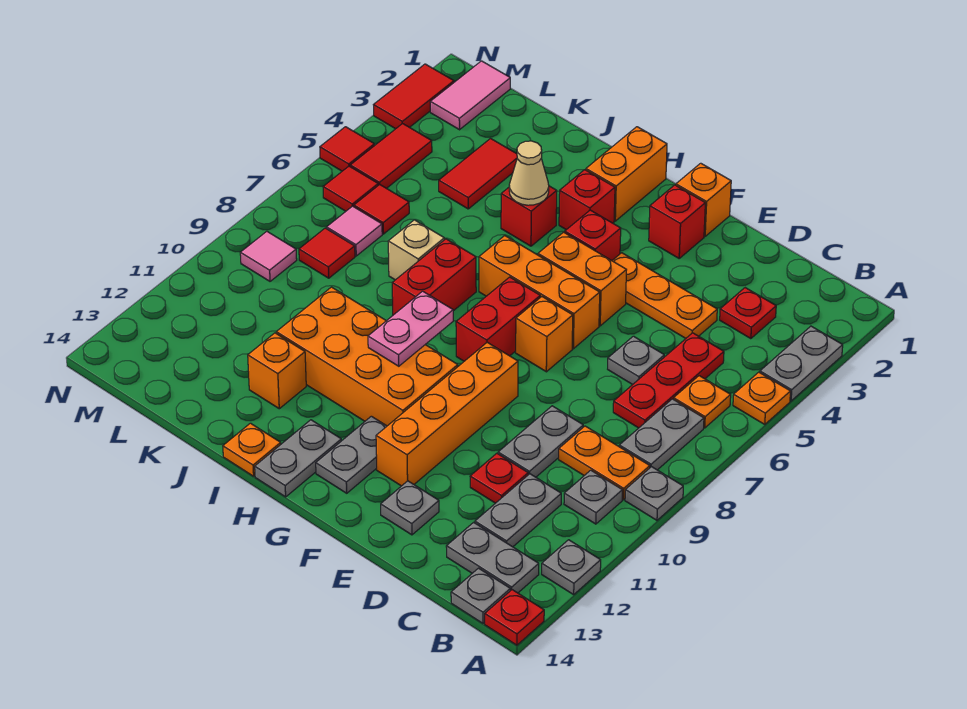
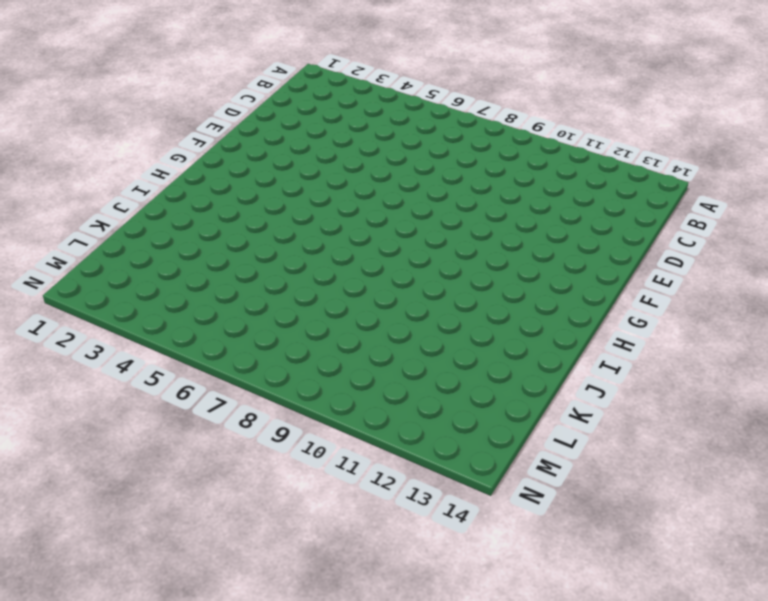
none -> grey 1x2 plate [760,326,843,401]
none -> orange 1x1 plate [733,372,791,424]
none -> grey 1x1 plate [625,467,683,520]
none -> grey 1x1 plate [542,540,601,595]

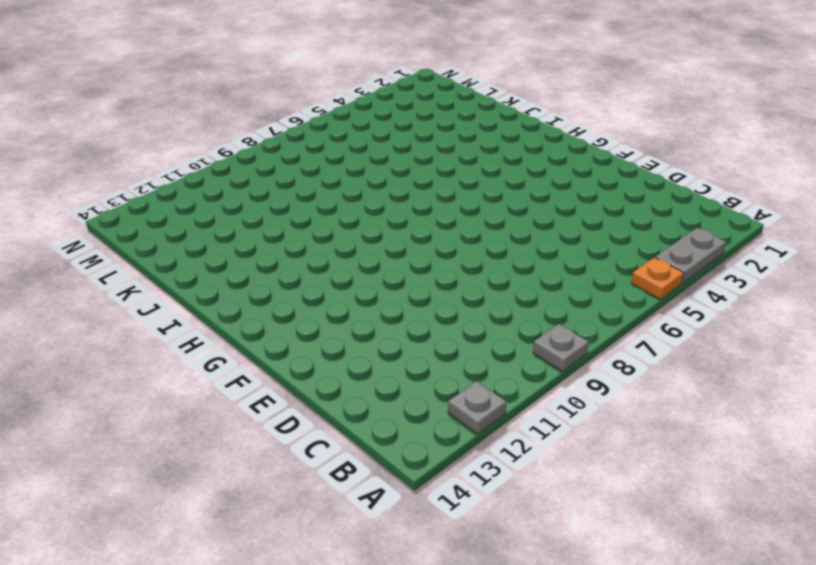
none -> red 1x1 plate [485,590,544,645]
none -> orange 1x1 plate [674,376,731,428]
none -> grey 1x2 plate [619,399,704,470]
none -> orange 1x2 plate [559,426,650,500]

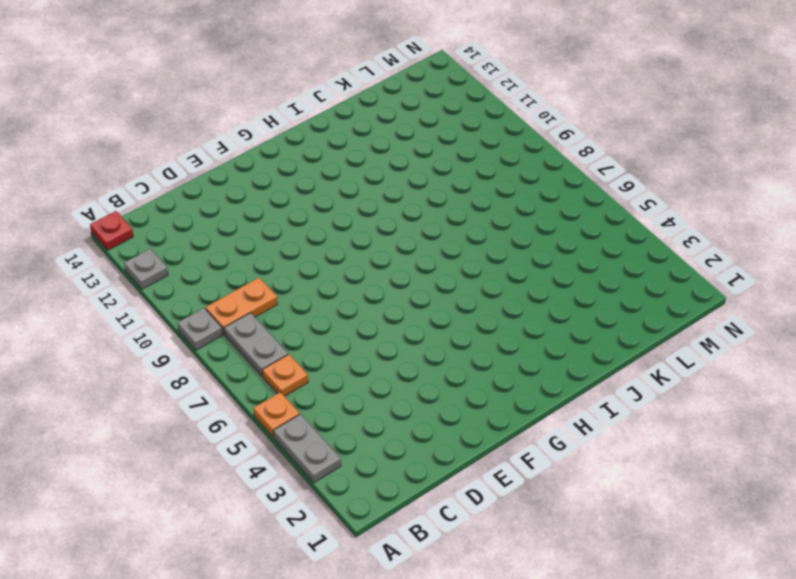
none -> grey 1x1 plate [564,470,622,524]
none -> grey 1x2 plate [446,522,539,593]
none -> grey 1x1 plate [451,568,510,623]
none -> red 1x1 plate [720,288,776,339]

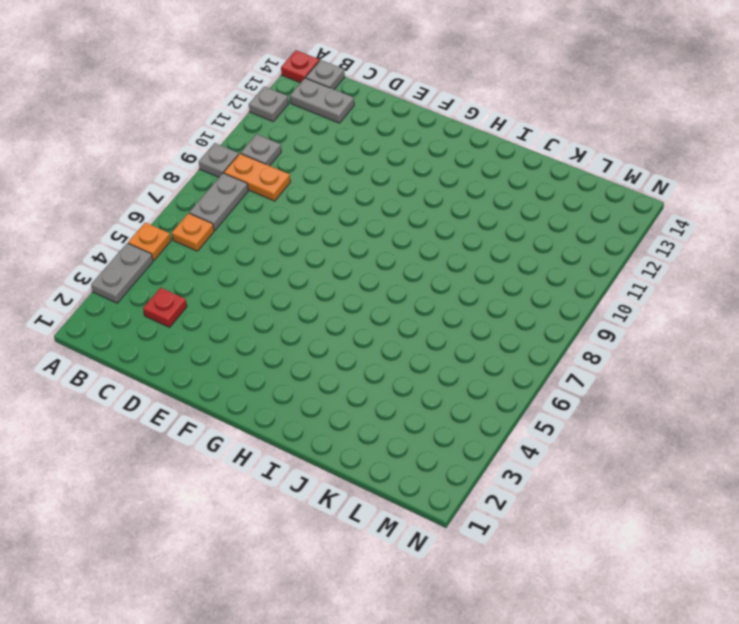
none -> red 1x3 plate [613,333,724,428]
none -> grey 1x2 plate [475,474,561,547]
none -> orange 1x3 plate [612,253,717,338]
none -> grey 1x1 plate [608,336,664,385]

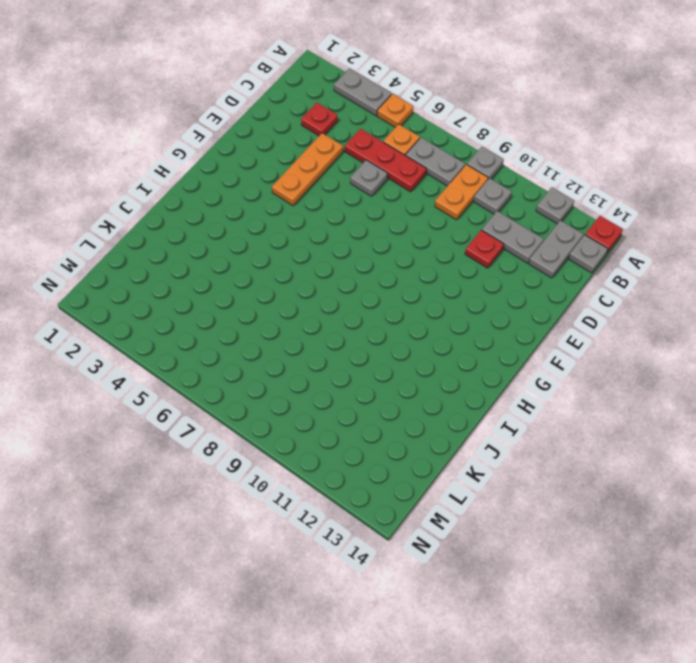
none -> grey 1x2 plate [498,406,583,477]
none -> grey 1x1 plate [381,481,439,535]
none -> orange 1x1 brick [676,163,731,236]
none -> red 1x1 brick [649,185,705,258]

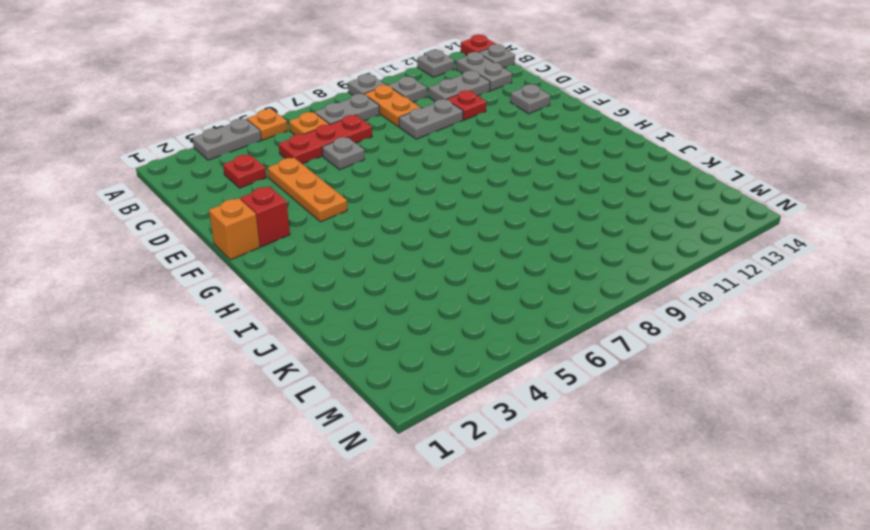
none -> orange 1x2 brick [538,232,626,326]
none -> orange 1x3 brick [479,236,600,349]
none -> orange 1x1 brick [516,297,573,372]
none -> orange 1x4 brick [376,342,518,486]

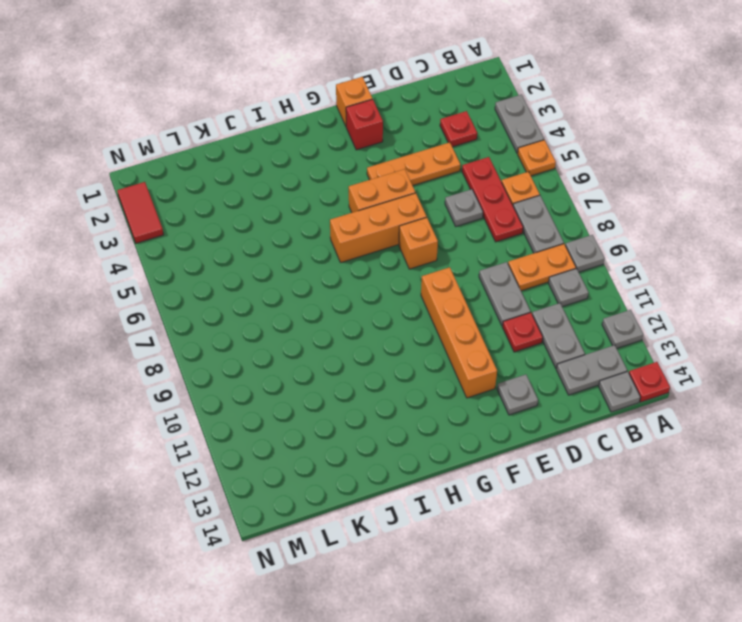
none -> red 1x1 brick [565,210,621,261]
none -> red 1x2 brick [456,277,540,361]
none -> orange 2x4 brick [276,287,458,426]
none -> grey 1x2 plate [316,416,387,493]

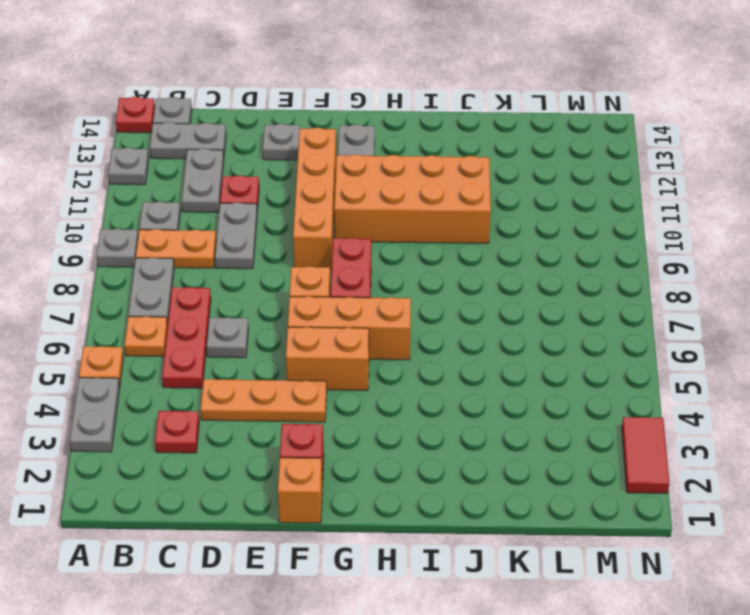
none -> red 1x1 brick [565,210,621,261]
none -> orange 1x2 brick [586,127,667,221]
none -> red 1x1 brick [559,170,615,230]
none -> grey 1x2 plate [255,420,341,497]

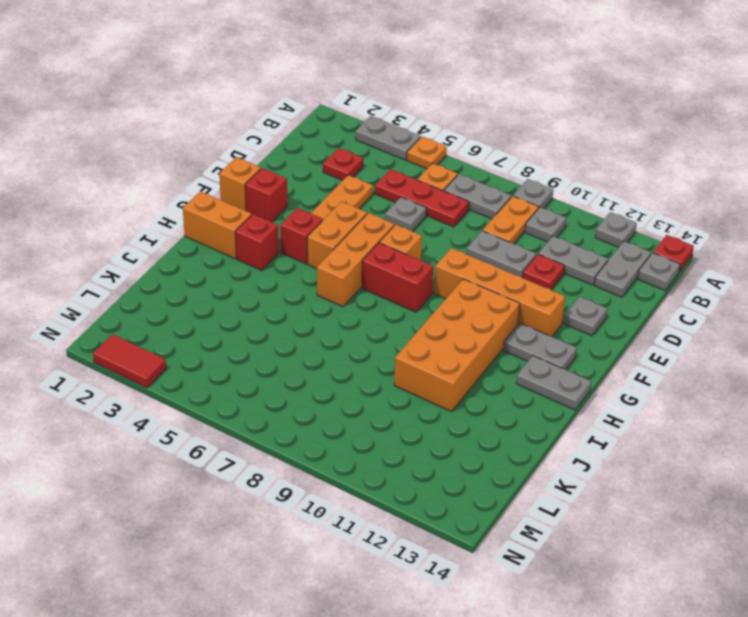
none -> red 1x1 brick [501,186,557,246]
none -> red 1x2 brick [392,239,476,315]
none -> orange 1x1 plate [223,423,281,476]
none -> tan 1x1 brick [388,220,444,280]

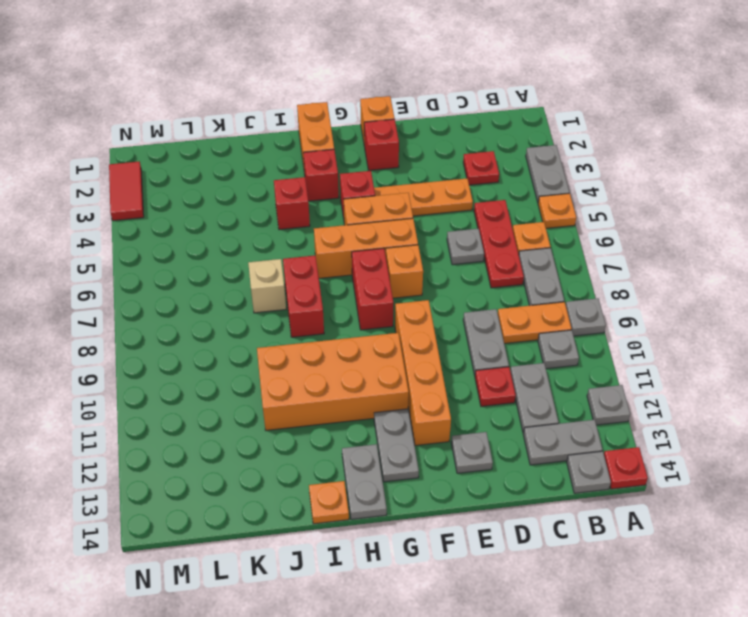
none -> orange 1x1 brick [248,333,306,409]
none -> red 1x2 tile [439,139,517,209]
none -> red 1x1 tile [354,185,409,234]
none -> pink 1x1 tile [327,206,382,256]

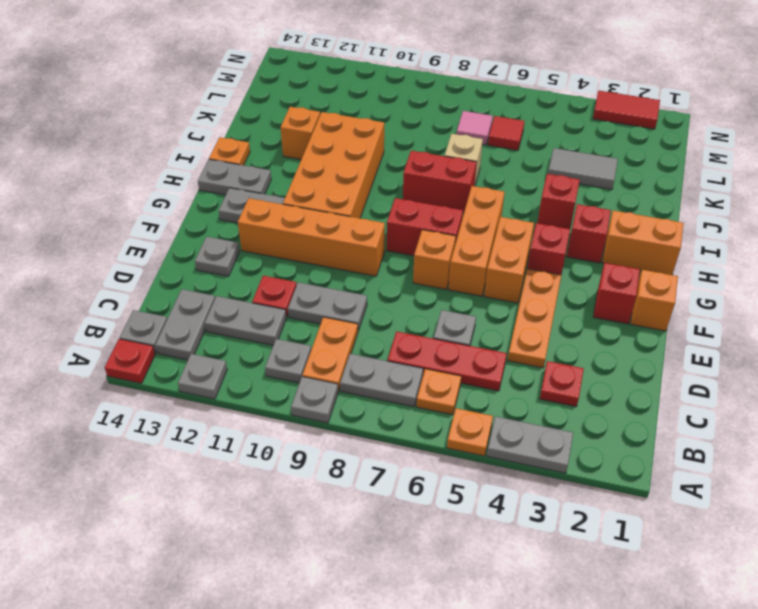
grey 1x2 tile [548,148,618,190] -> red 1x2 tile [439,139,517,209]
none -> red 1x1 tile [299,228,355,278]
none -> pink 1x2 tile [430,61,510,130]
none -> red 1x2 tile [350,124,432,188]
none -> red 1x1 tile [323,166,378,211]

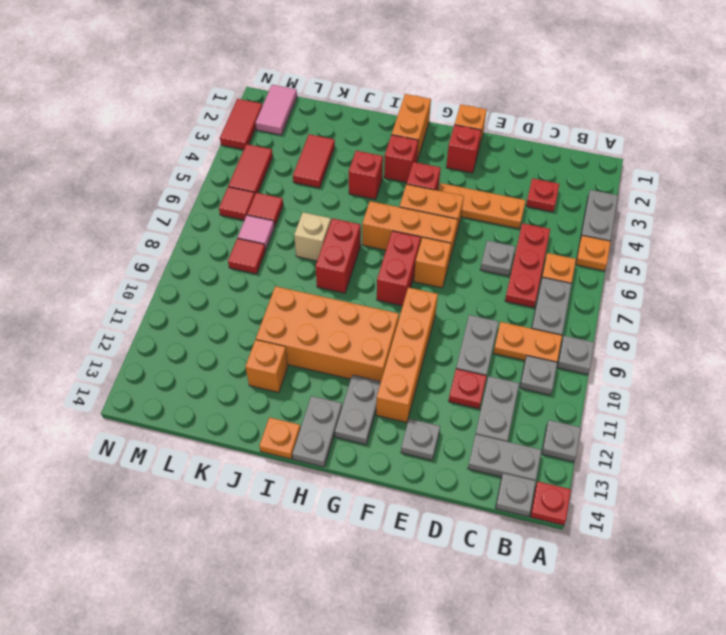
none -> pink 1x1 tile [240,231,297,281]
none -> red 1x1 tile [320,127,374,171]
none -> pink 1x2 plate [368,291,453,366]
none -> tan 1x1 cone [509,141,549,205]

